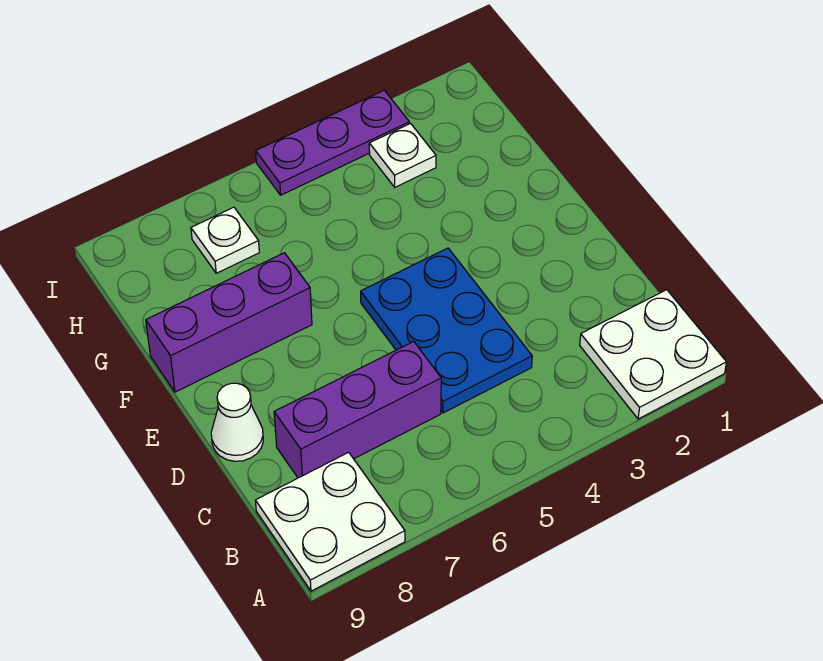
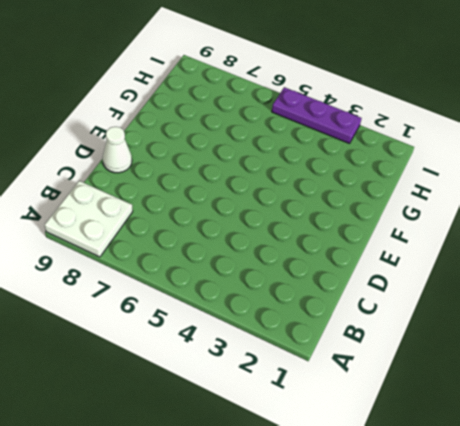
none -> white 2x2 plate [580,290,726,419]
none -> blue 2x3 plate [361,248,532,413]

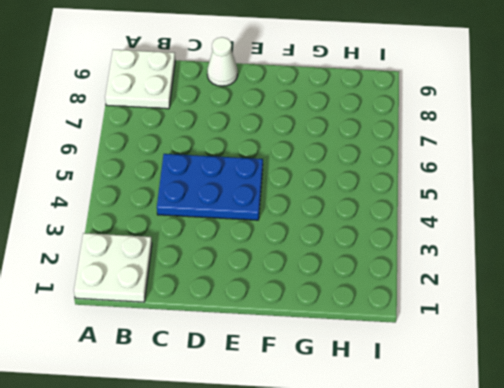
none -> purple 1x3 brick [274,342,441,478]
none -> purple 1x3 brick [146,253,312,392]

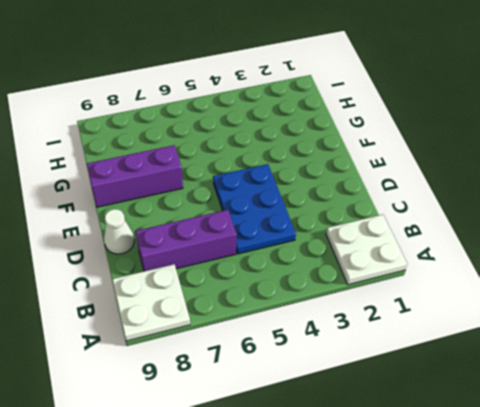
none -> white 1x1 plate [369,124,436,187]
none -> white 1x1 plate [191,207,259,273]

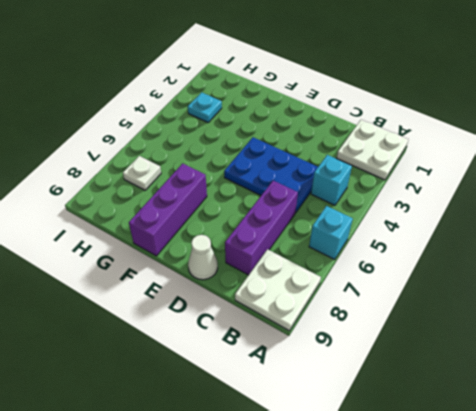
cyan 1x1 brick [309,206,353,259] -> none
cyan 1x1 brick [311,155,352,205] -> none
cyan 1x1 plate [188,92,222,122] -> white 1x1 plate [369,124,436,187]
none -> purple 1x3 plate [256,90,409,195]

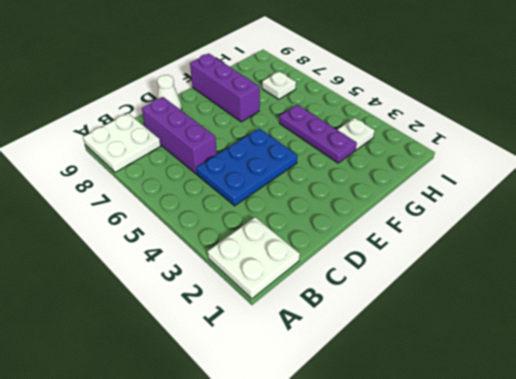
purple 1x3 plate [279,105,357,163] -> purple 1x3 plate moved to [256,90,409,195]

